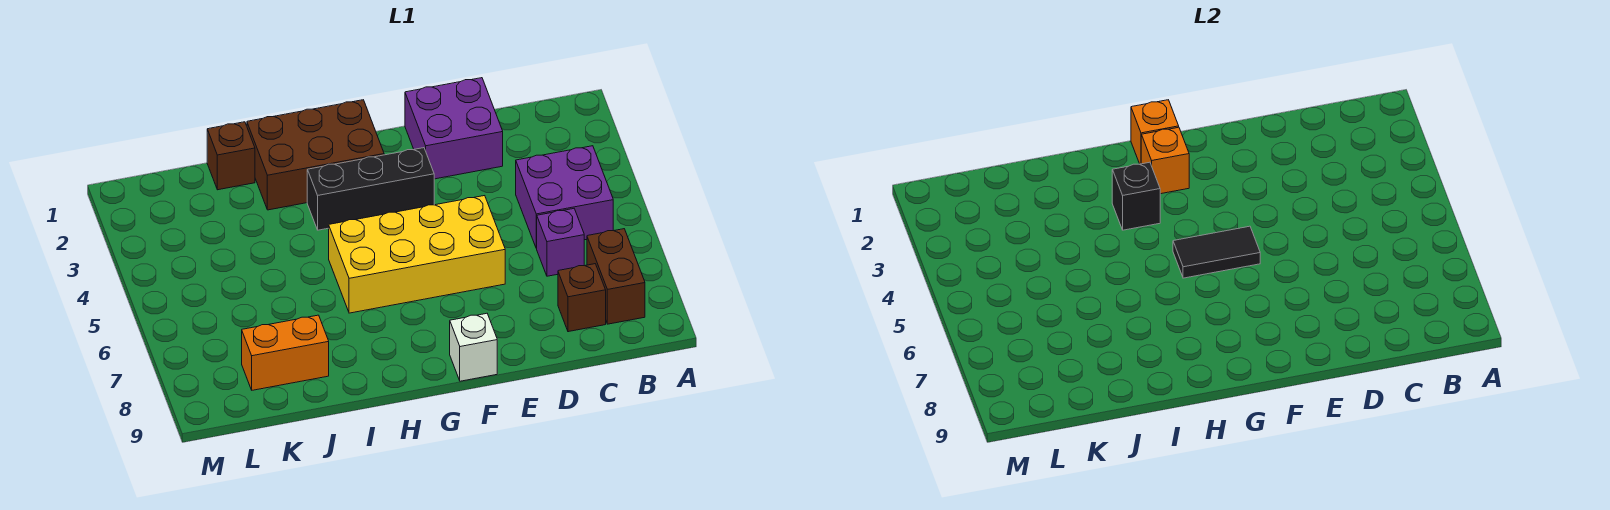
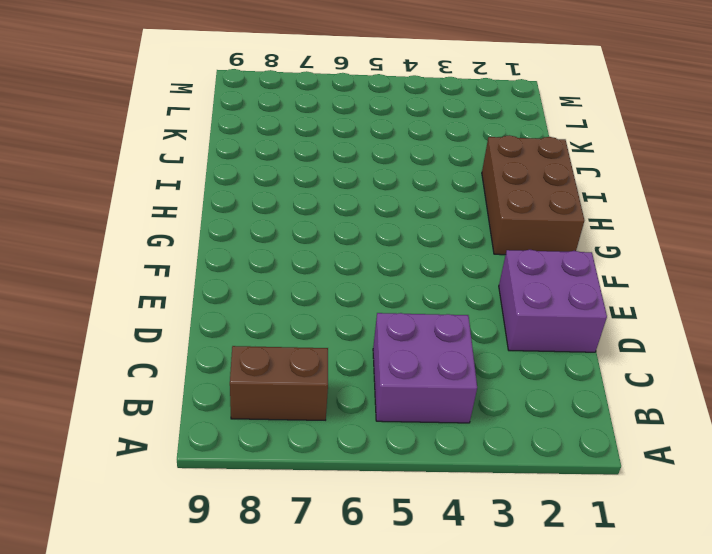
none -> purple 1x1 brick [536,209,584,276]
none -> brown 1x1 brick [558,264,606,332]
none -> yellow 2x4 brick [329,196,505,313]

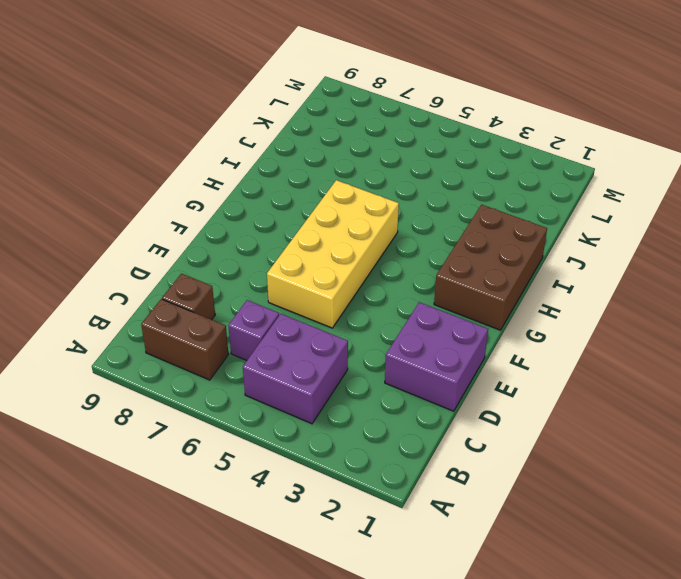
none -> black 1x3 brick [307,148,434,230]
none -> white 1x1 brick [450,313,497,381]
none -> brown 1x1 brick [207,122,255,190]

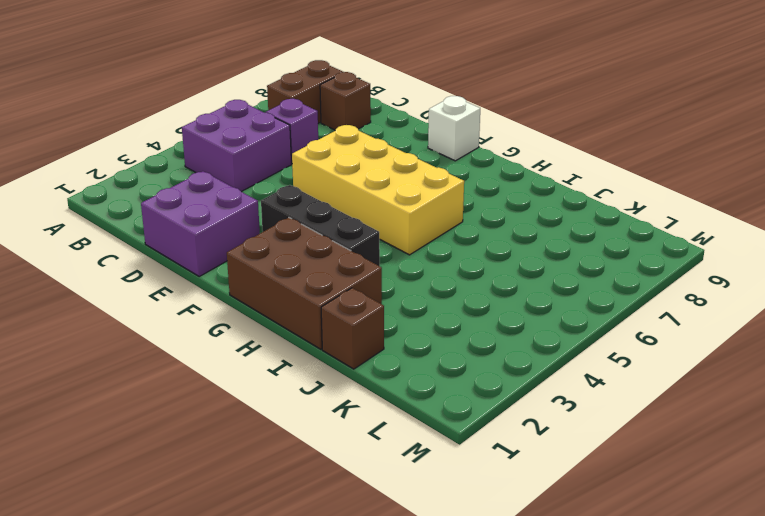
none -> orange 1x2 brick [242,315,329,390]
none -> black 1x2 tile [1173,226,1260,278]
none -> orange 1x1 brick [1131,100,1179,164]

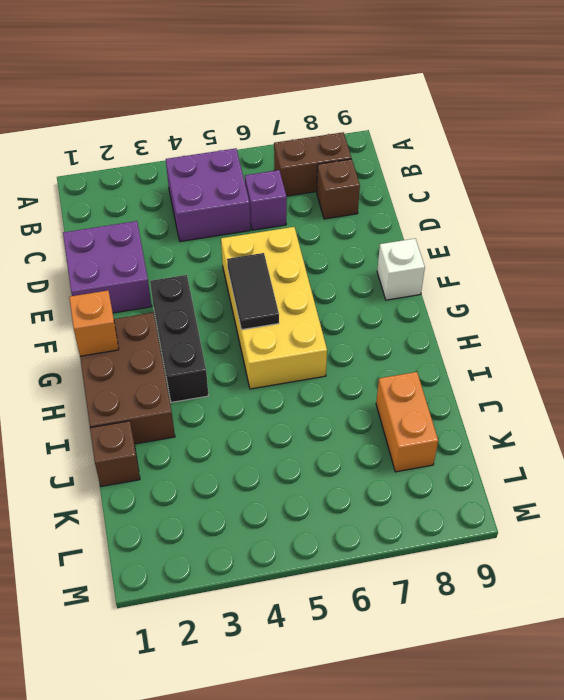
none -> orange 1x1 brick [1141,127,1189,194]
none -> black 1x1 brick [1112,162,1160,230]

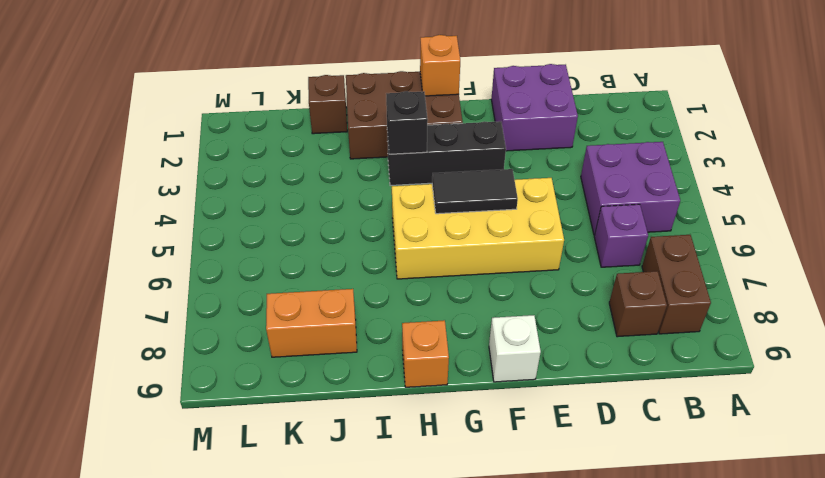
orange 1x1 brick [402,320,449,387] -> orange 1x1 brick moved to [1141,127,1189,194]

